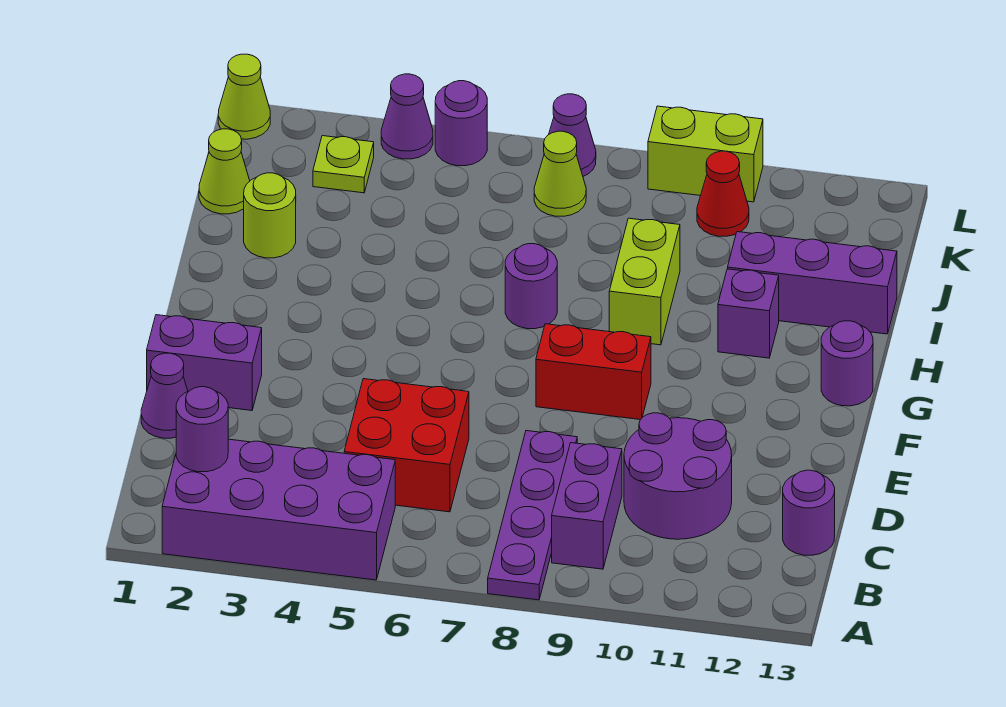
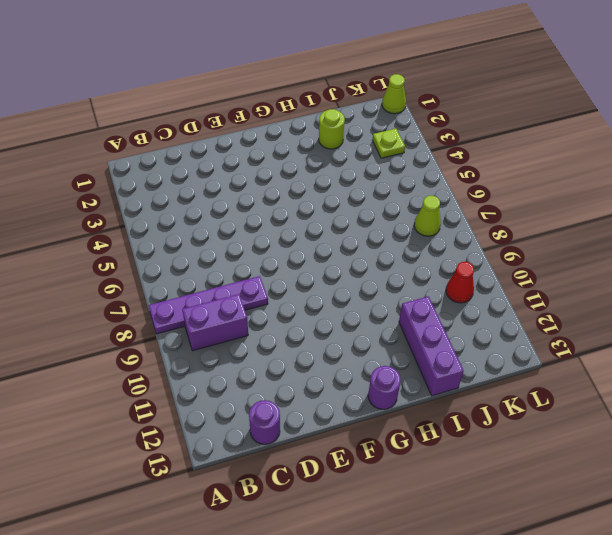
none -> purple 2x4 brick [162,439,395,580]
none -> red 2x2 brick [344,379,469,512]
none -> purple 2x2 round brick [624,413,732,539]

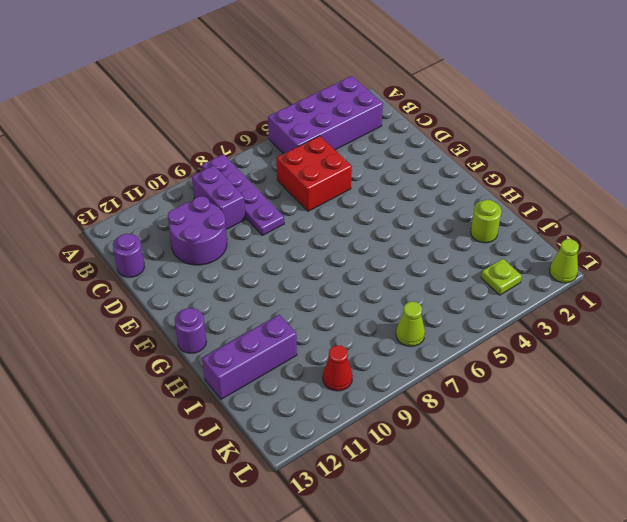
none -> purple 1x1 cone [141,353,188,438]
none -> purple 1x2 brick [147,315,262,411]
none -> red 1x2 brick [536,324,651,420]

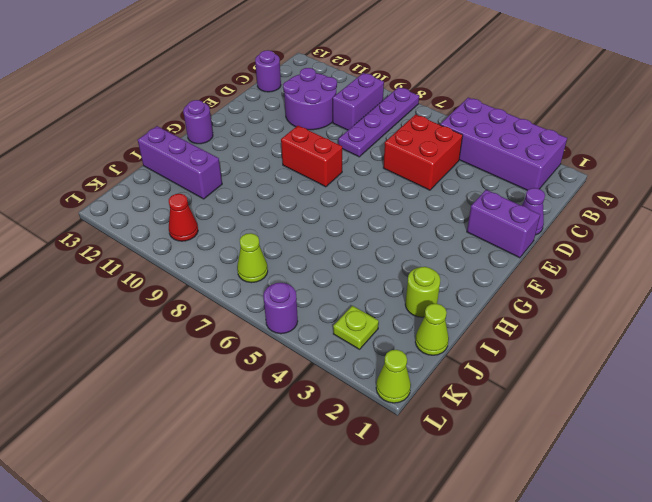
none -> purple 1x1 round brick [505,244,557,329]
none -> lime 1x2 brick [609,218,680,345]
none -> purple 1x1 brick [718,269,779,358]

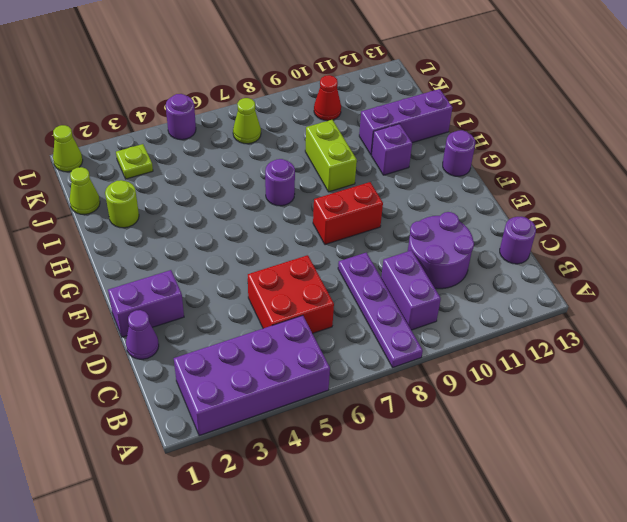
none -> purple 1x1 cone [381,74,433,159]
none -> purple 1x1 cone [549,94,596,176]
none -> lime 1x2 brick [648,106,763,202]

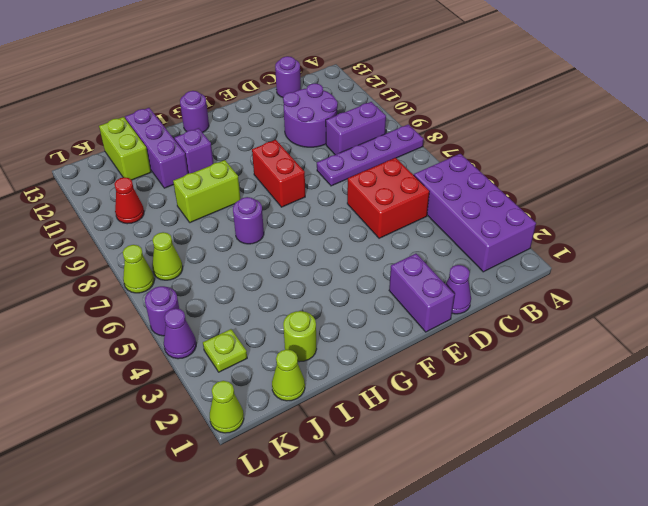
lime 1x2 brick [99,117,151,180] -> lime 1x2 brick moved to [648,106,763,202]
lime 1x1 cone [123,245,154,293] -> purple 1x1 cone [549,94,596,176]
none -> purple 1x1 round brick [176,387,228,472]

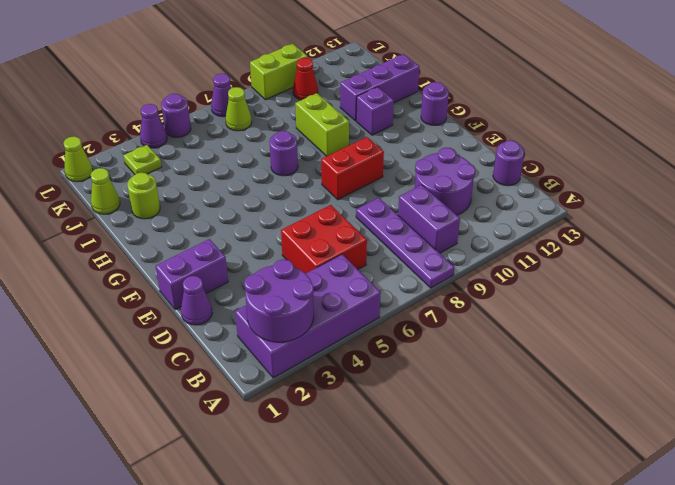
purple 2x2 round brick [244,259,314,342] -> purple 1x1 round brick [176,387,228,472]

